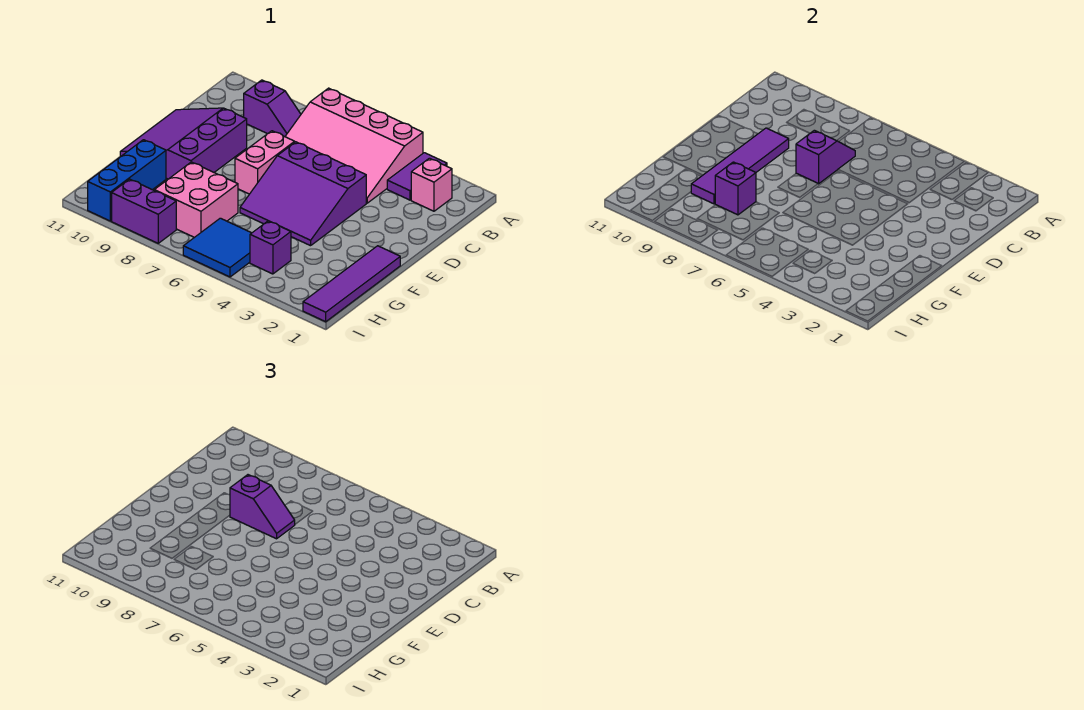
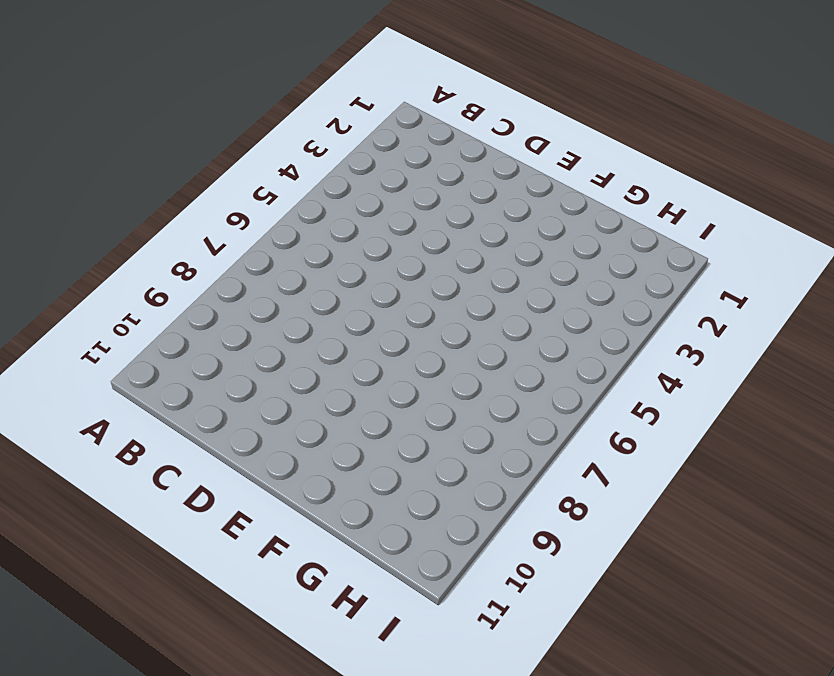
none -> purple 1x2 tile [387,153,447,200]
none -> pink 3x4 slope [285,88,423,203]
none -> pink 1x1 brick [411,158,452,211]

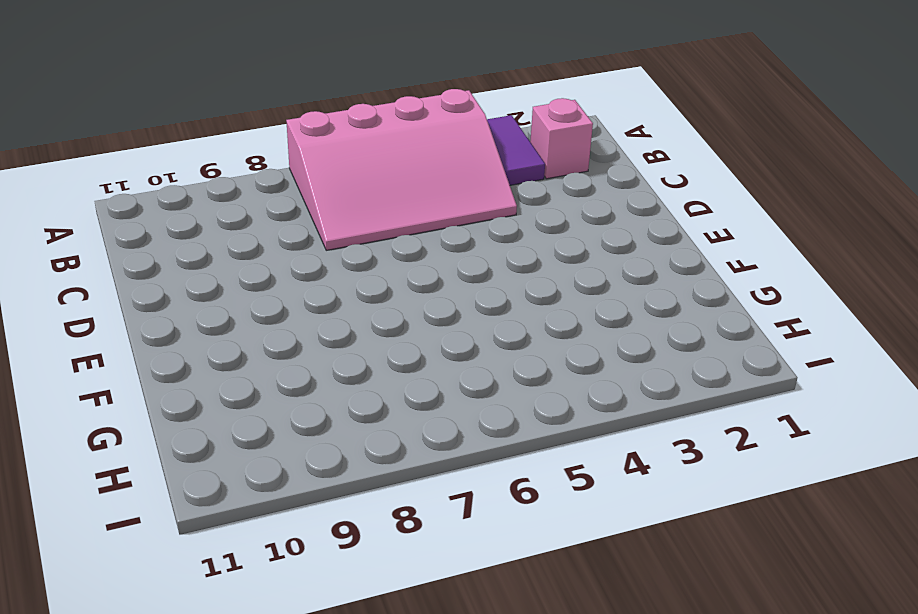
none -> purple 1x2 slope [244,80,301,137]
none -> purple 3x3 slope [240,142,366,246]
none -> pink 1x2 brick [235,131,295,194]

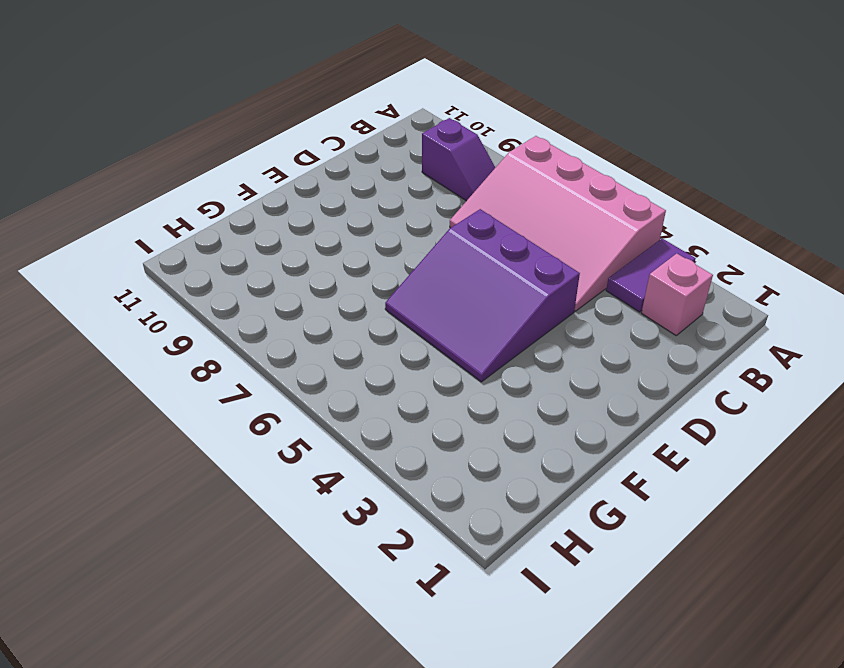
none -> pink 1x2 brick [235,131,295,194]
none -> purple 3x3 slope [120,108,247,179]
none -> purple 1x4 tile [303,246,400,322]

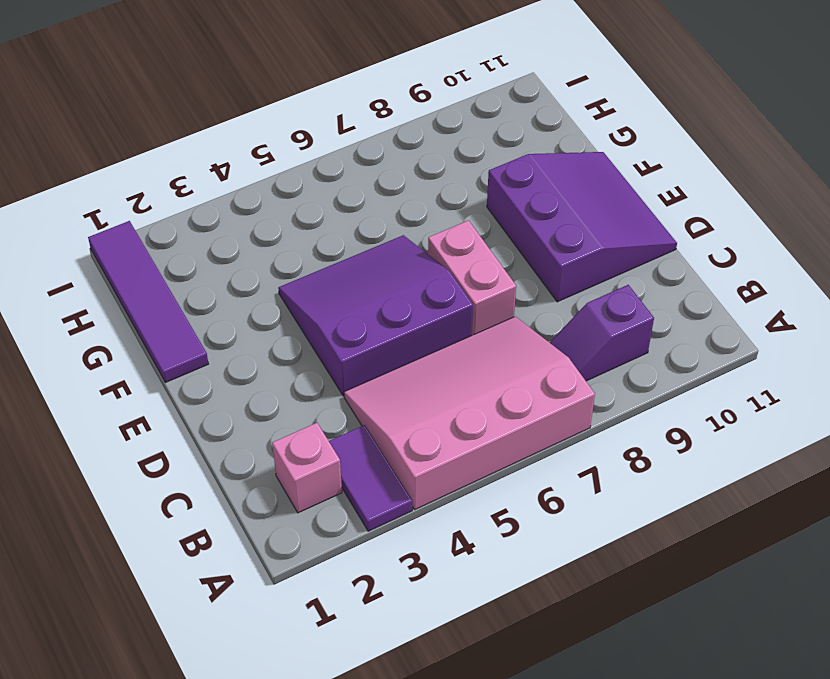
none -> pink 2x2 brick [154,162,238,237]
none -> blue 1x3 brick [88,140,166,221]
none -> purple 1x1 brick [250,221,291,274]

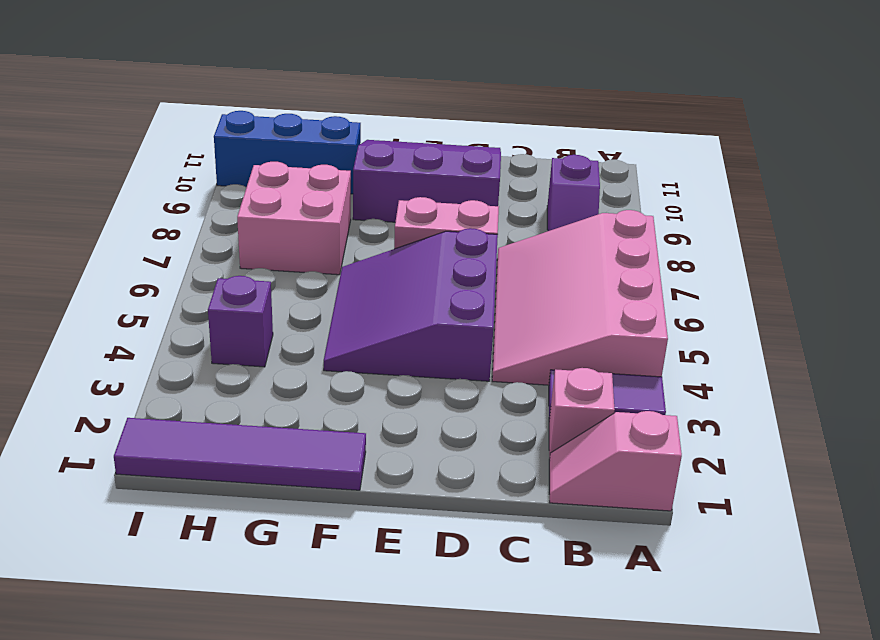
pink 1x2 slope [549,411,682,511] -> none
none -> blue 2x2 tile [183,218,251,277]
none -> purple 1x2 brick [112,179,176,243]
none -> purple 1x2 slope [796,130,855,184]

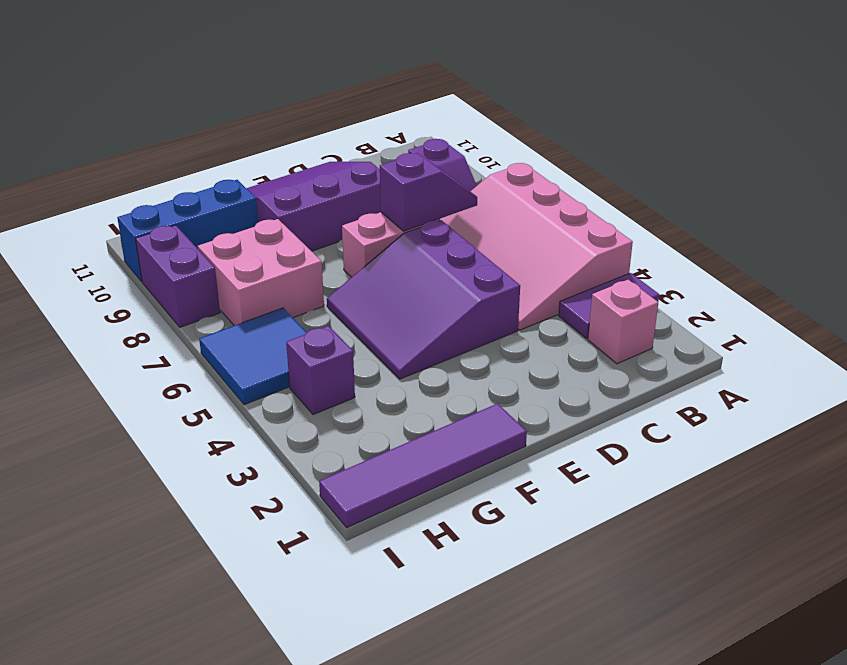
none -> purple 1x4 tile [691,128,789,204]
none -> purple 1x1 brick [715,162,756,215]
none -> purple 1x2 slope [230,475,295,539]

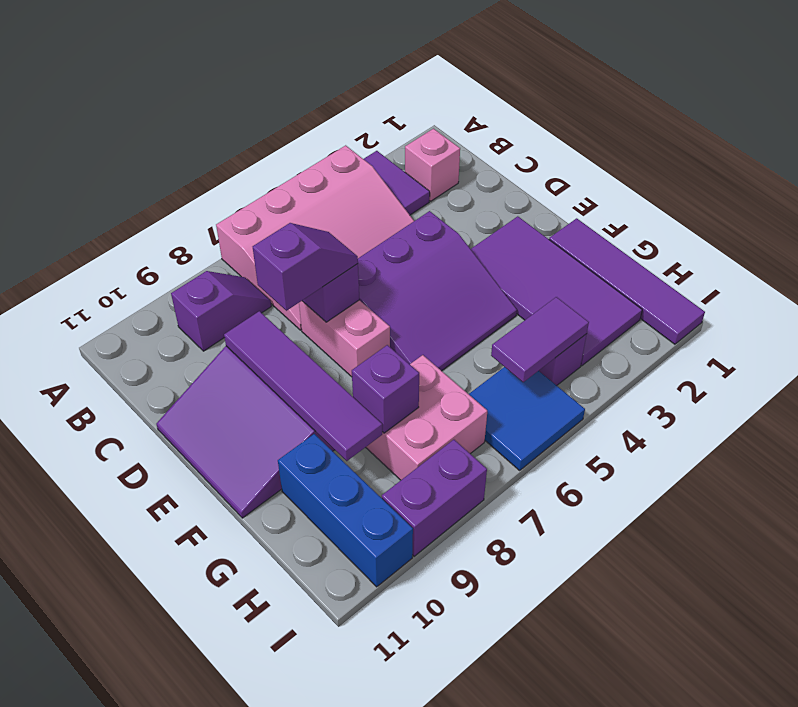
purple 2x4 tile [471,216,642,366] -> none
purple 1x2 tile [491,297,589,382] -> none

